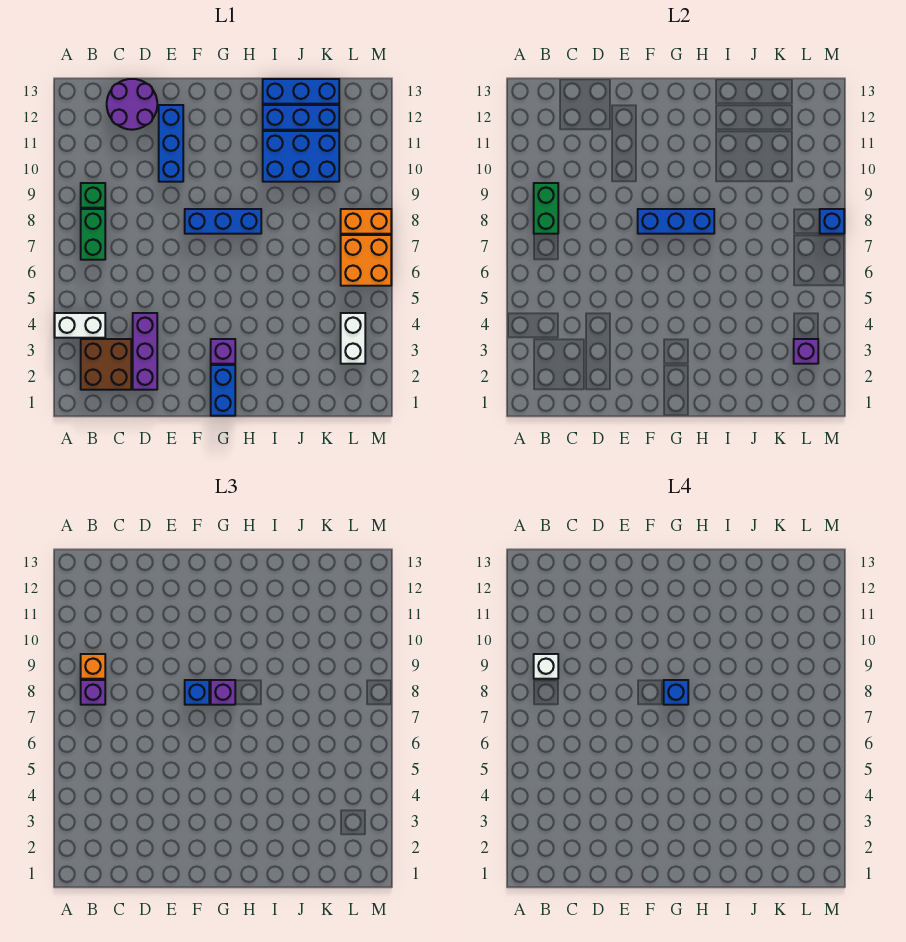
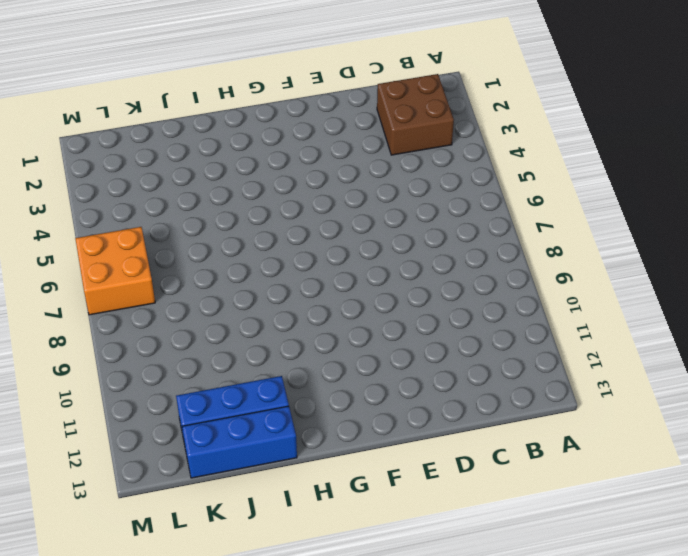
none -> white 1x2 brick [55,313,105,338]
none -> green 1x2 brick [81,209,105,260]
none -> green 1x1 brick [81,183,105,208]

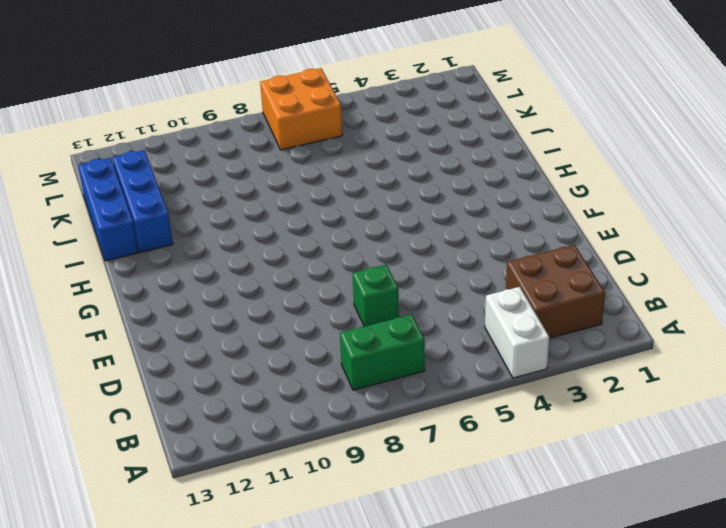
green 1x1 brick [353,265,399,326] -> green 1x1 brick moved to [81,183,105,208]
none -> purple 2x2 round brick [107,79,157,130]
none -> purple 1x3 brick [133,313,157,390]
none -> blue 1x3 brick [159,105,183,182]

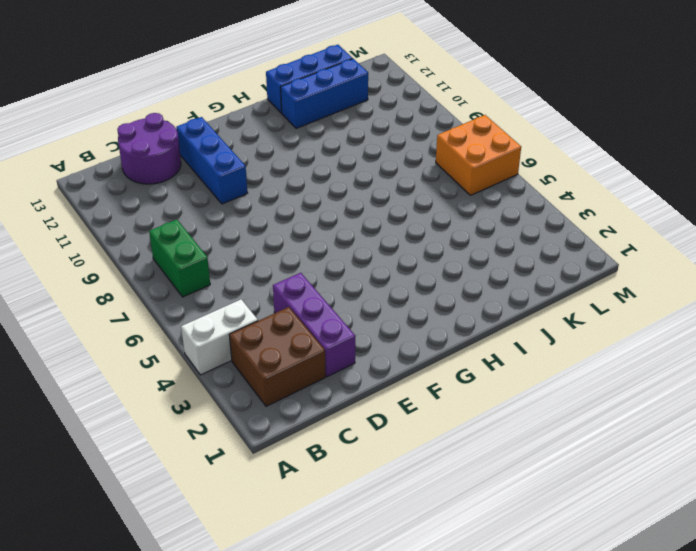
none -> green 1x1 brick [81,183,105,208]
none -> blue 1x3 brick [185,209,261,234]
none -> blue 1x2 brick [211,365,235,416]

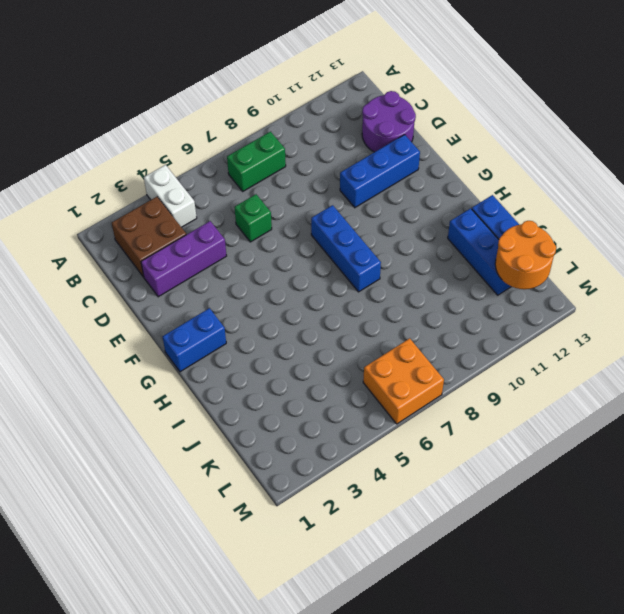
green 1x1 brick [234,194,272,242] -> green 1x1 brick moved to [81,183,105,208]
orange 2x2 round brick [495,221,556,289] -> none
none -> purple 1x1 brick [211,339,235,364]
none -> blue 2x3 brick [263,131,339,182]
none -> white 1x2 brick [341,313,365,364]

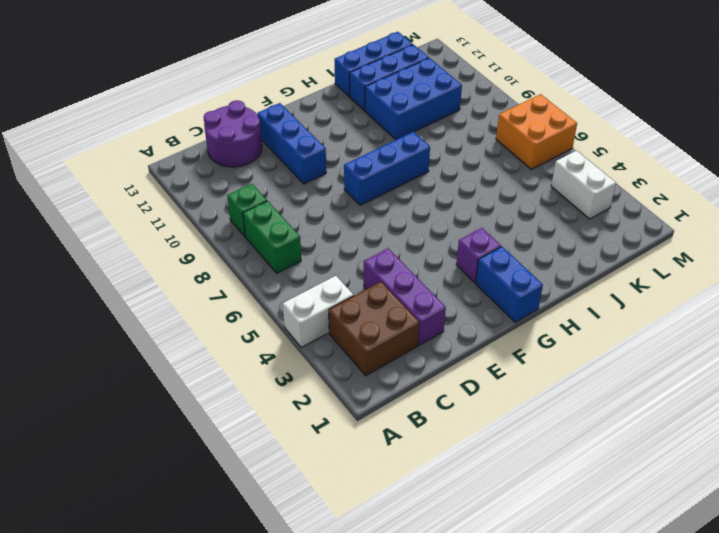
none -> orange 1x2 brick [341,209,391,234]
none -> green 1x2 brick [534,183,558,234]
none -> blue 1x3 brick [638,209,714,234]

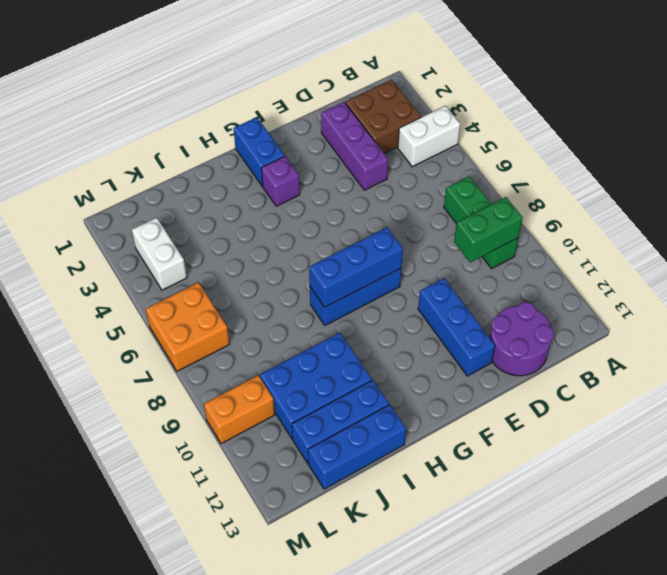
green 1x2 brick [454,197,523,263] -> green 1x2 brick turned to [534,183,558,234]
orange 1x2 brick [204,375,275,444] -> orange 1x2 brick moved to [341,209,391,234]
none -> purple 1x1 brick [794,339,818,364]
none -> blue 1x1 brick [820,209,844,234]
none -> purple 1x1 brick [81,680,105,705]

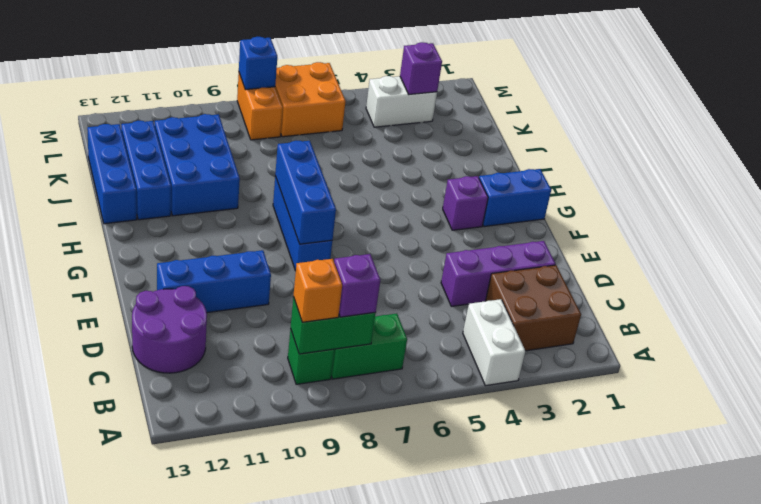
none -> blue 1x1 brick [185,680,209,705]
none -> purple 1x1 brick [211,680,235,705]
none -> white 1x1 brick [534,654,558,679]

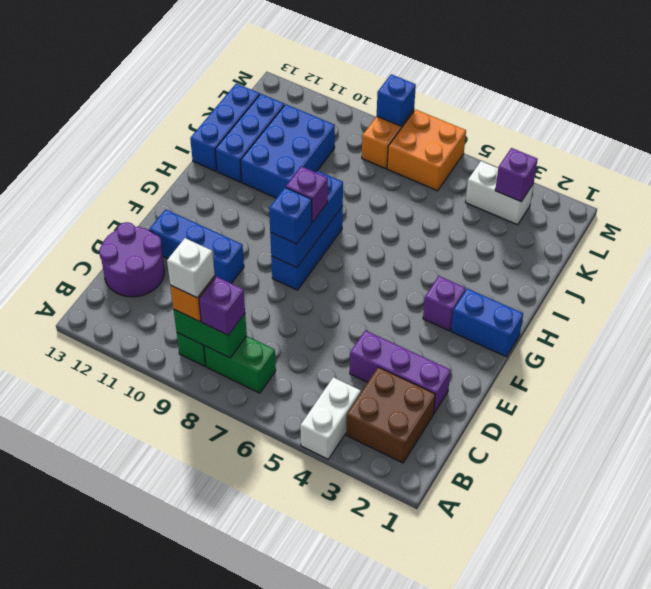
none -> blue 1x1 brick [664,680,688,705]

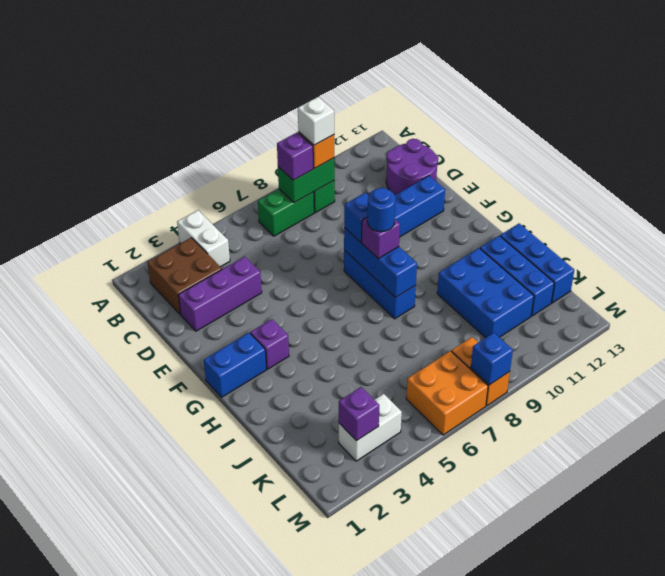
blue 1x1 round brick [367,188,395,232] -> blue 1x1 brick [664,680,688,705]

